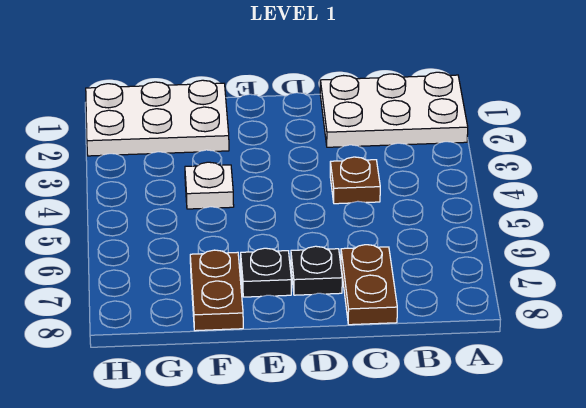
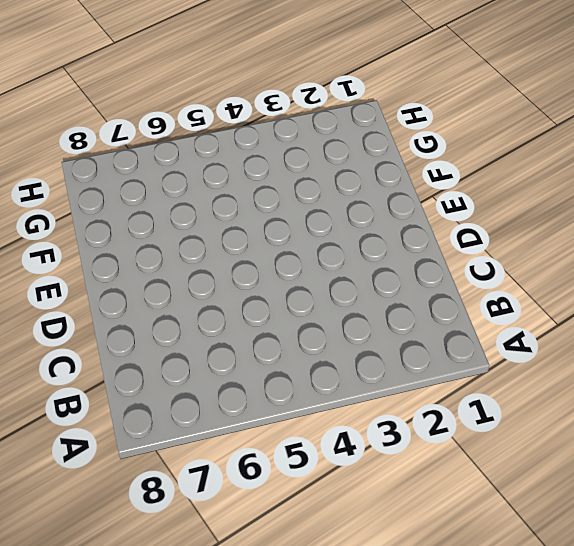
none -> white 2x3 plate [320,72,468,147]
none -> brown 1x1 plate [330,157,380,204]

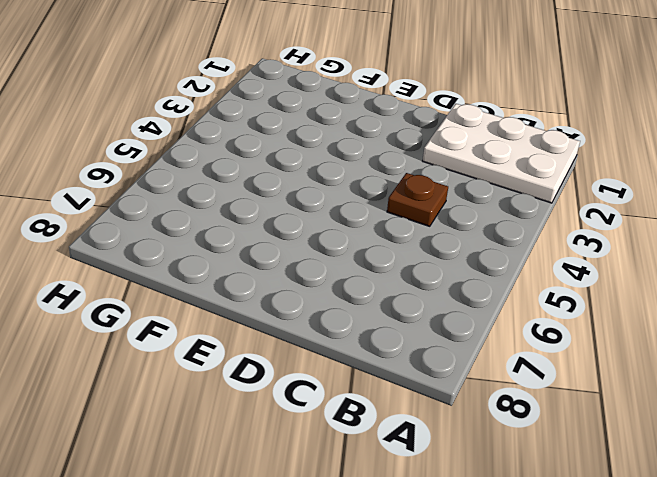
none -> brown 1x2 plate [341,245,397,325]
none -> black 1x1 plate [291,246,342,295]

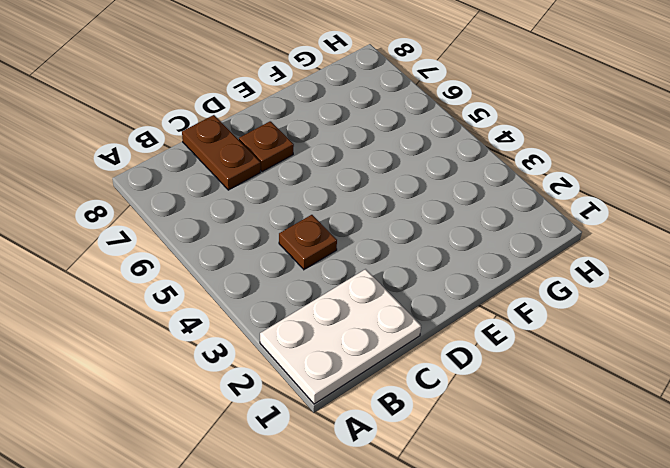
brown 1x1 plate [239,121,294,172] -> black 1x1 plate [291,246,342,295]
none -> black 1x1 plate [241,248,291,297]
none -> white 2x3 plate [86,80,229,156]

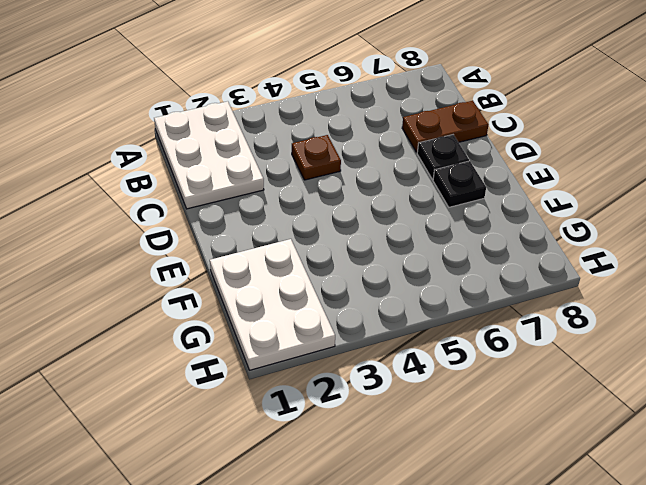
none -> white 1x1 plate [185,162,234,209]
none -> brown 1x2 plate [190,250,243,331]

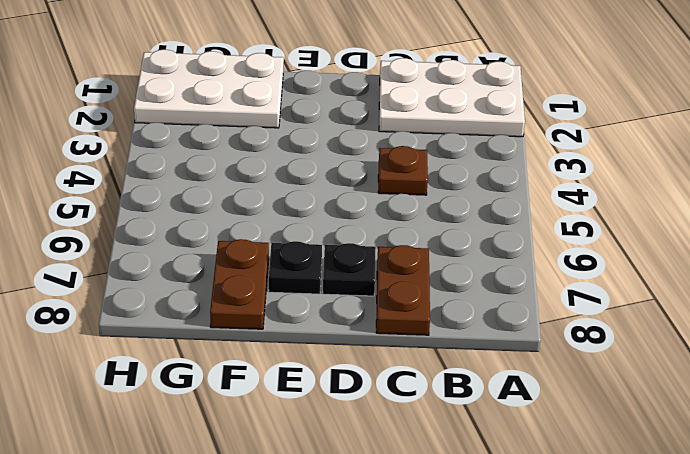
none -> white 1x1 plate [185,162,234,209]

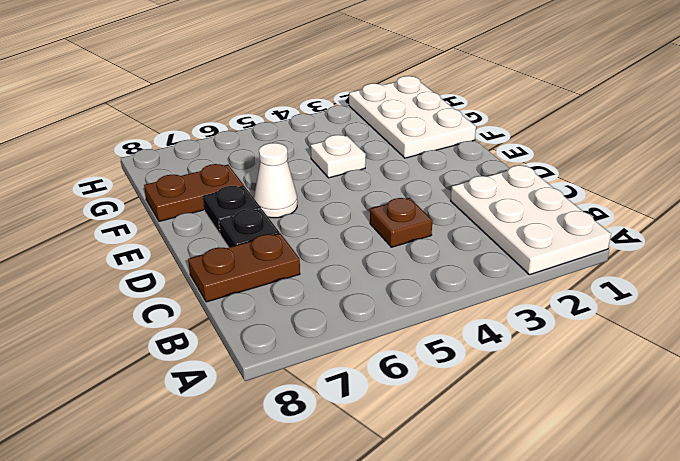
white 1x1 cone [254,143,297,218] -> none

